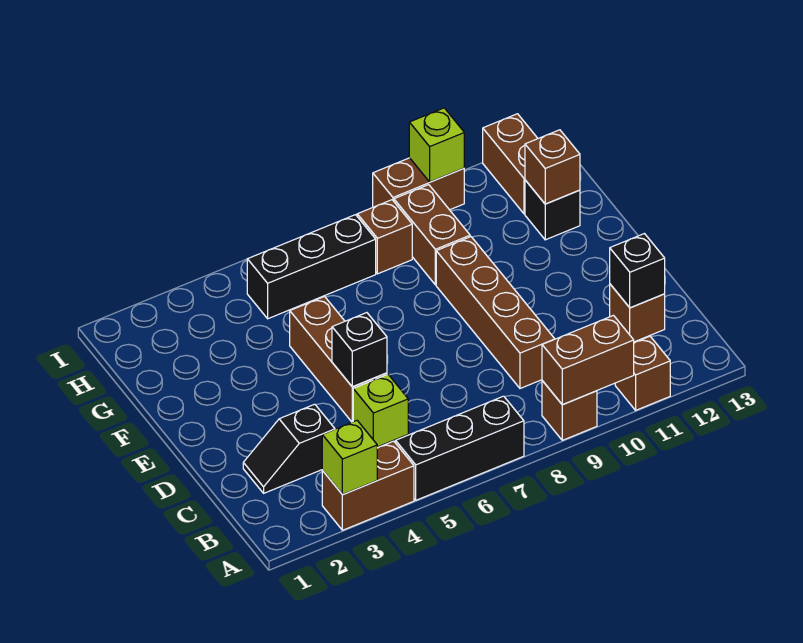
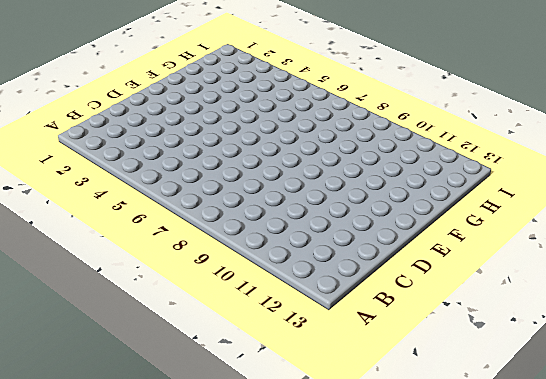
none -> brown 1x2 brick [322,441,414,530]
none -> black 1x3 brick [396,396,524,500]
none -> brown 1x1 brick [542,381,597,440]

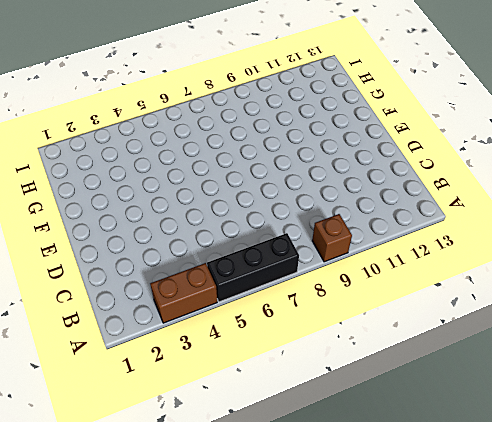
none -> brown 1x1 brick [615,336,670,410]
none -> black 1x2 slope [243,404,335,493]
none -> lime 1x1 brick [353,374,408,447]

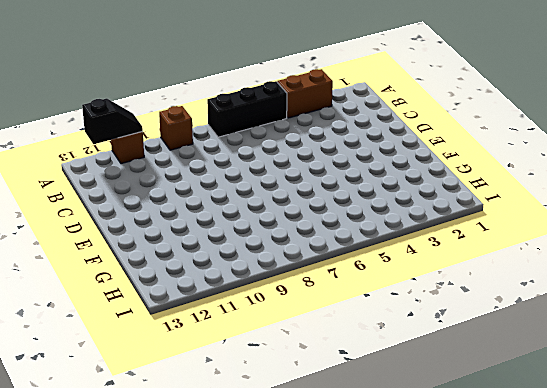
black 1x2 slope [82,98,143,144] -> black 1x2 slope moved to [243,404,335,493]
none -> lime 1x1 brick [353,374,408,447]
none -> brown 1x4 brick [436,237,554,388]
none -> brown 1x1 brick [610,284,665,342]

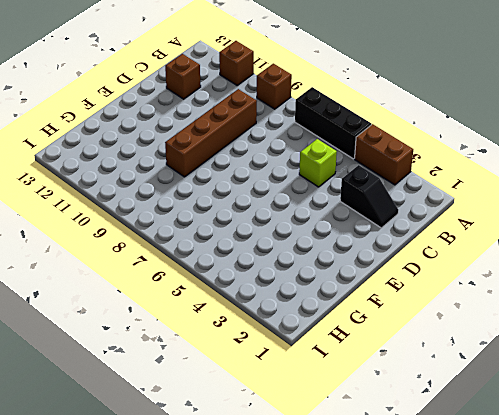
none -> brown 1x3 brick [290,297,387,422]
none -> brown 1x2 brick [394,185,470,285]
none -> black 1x1 brick [525,180,580,240]

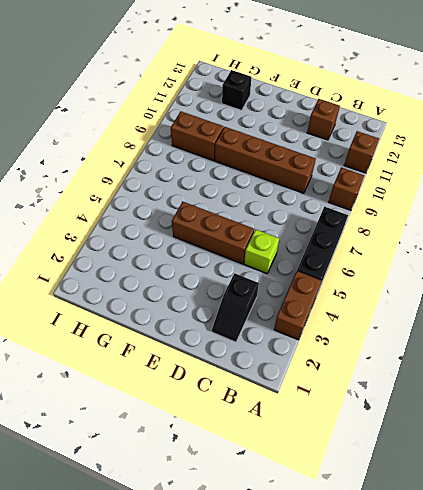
none -> black 1x3 brick [247,215,376,319]
none -> brown 1x1 brick [357,200,412,274]
none -> brown 1x2 brick [483,114,538,214]

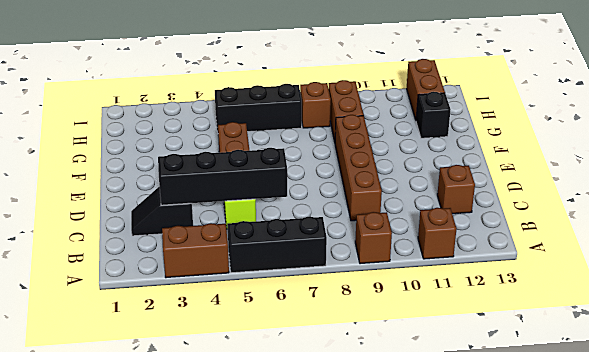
black 1x4 brick [158,148,287,205] -> none
none -> brown 1x2 brick [373,158,464,210]
none -> lime 1x1 brick [322,421,377,495]
none -> brown 1x2 brick [542,315,634,405]

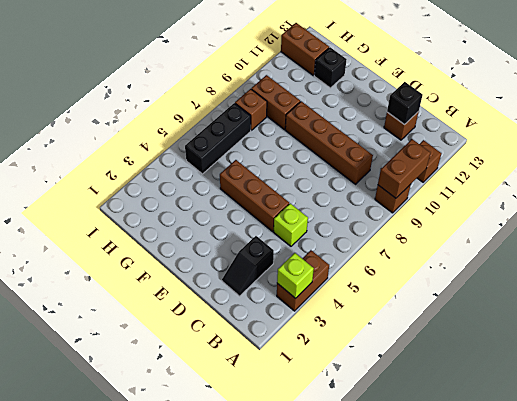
none -> black 1x3 brick [396,396,524,500]
none -> brown 1x2 brick [373,158,464,210]
none -> black 1x1 brick [332,313,387,387]

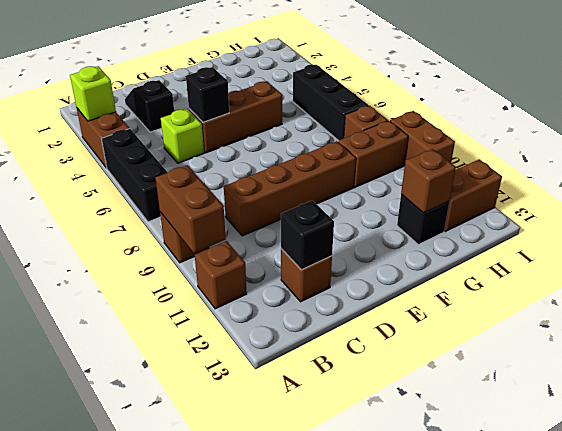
none -> lime 1x1 brick [409,108,464,182]

